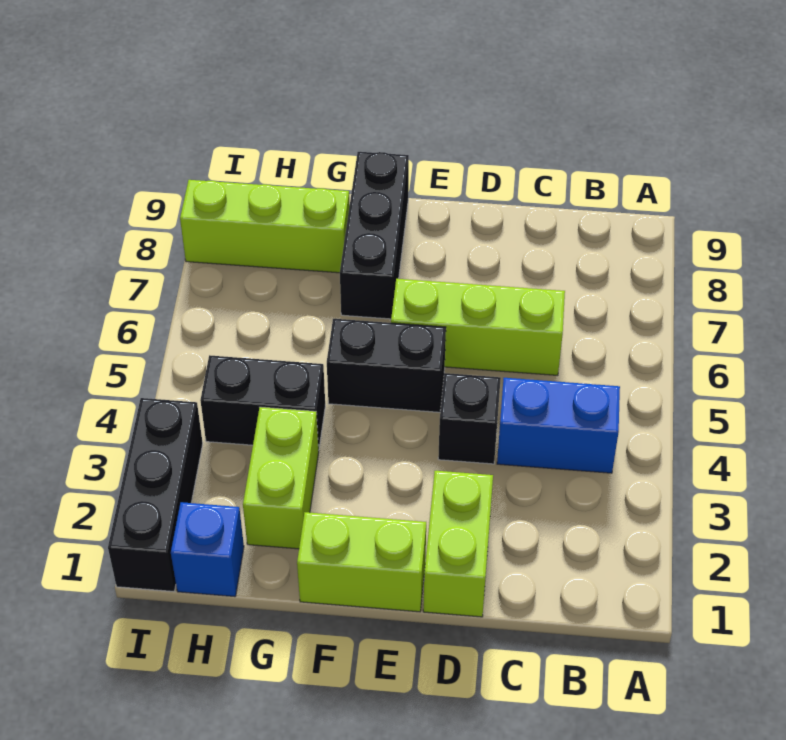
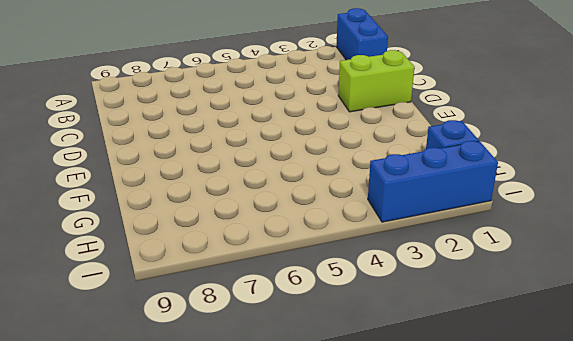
blue 1x2 brick [336,8,388,60] -> blue 1x2 brick moved to [497,378,620,473]
blue 1x3 brick [368,141,498,222] -> black 1x3 brick [108,398,203,591]
none -> lime 1x3 brick [391,279,565,375]
none -> black 1x1 brick [438,373,501,464]
none -> lime 1x2 brick [297,512,426,612]

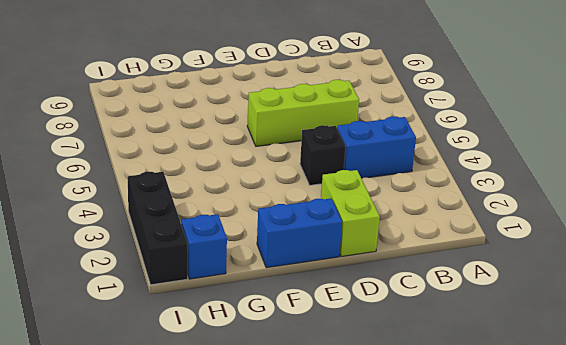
blue 1x2 brick [257,199,342,268] -> lime 1x2 brick [297,512,426,612]
none -> black 1x2 brick [327,319,446,412]
none -> black 1x3 brick [340,152,409,319]
none -> lime 1x2 brick [243,407,319,549]

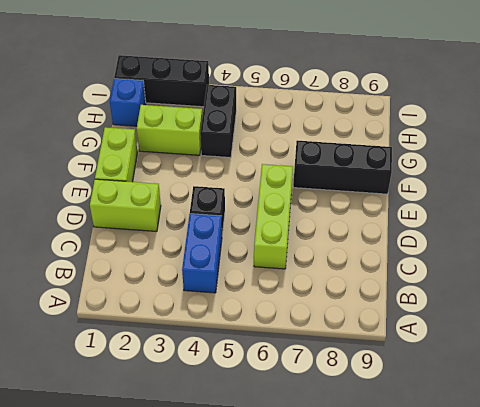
none -> black 1x2 brick [327,319,446,412]
none -> lime 1x3 brick [180,180,350,273]

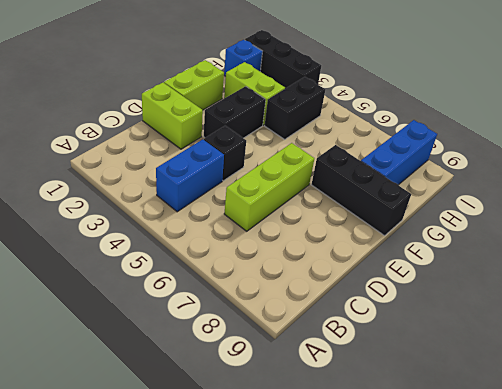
black 1x2 brick [204,86,266,138] -> black 1x2 brick moved to [327,319,446,412]
blue 1x3 brick [361,120,437,185] -> lime 1x3 brick [180,180,350,273]

